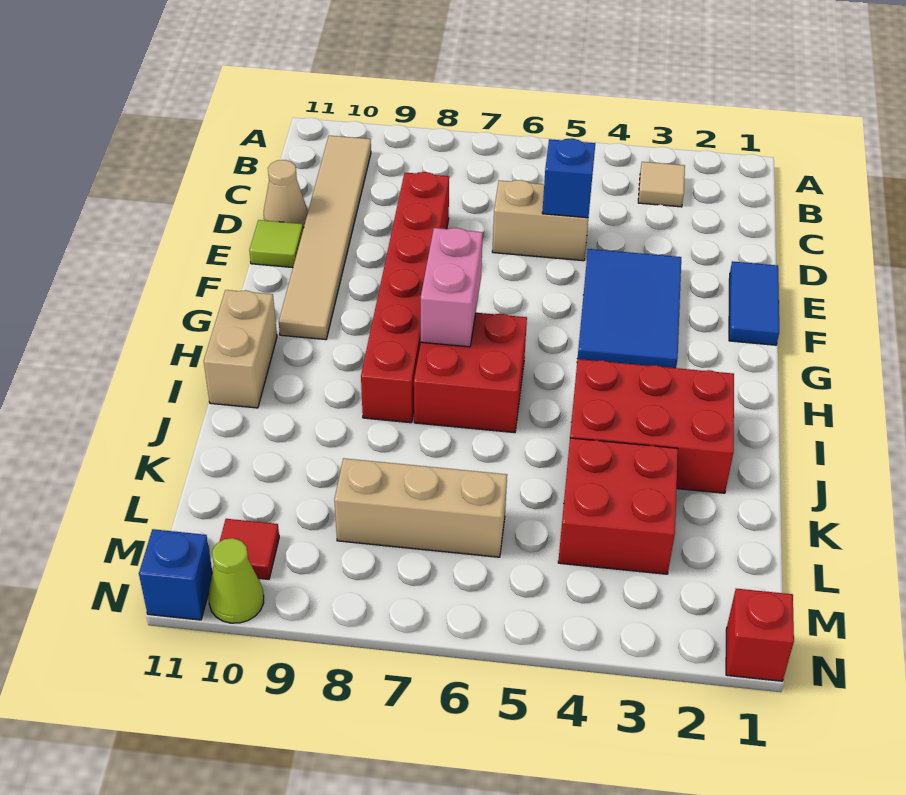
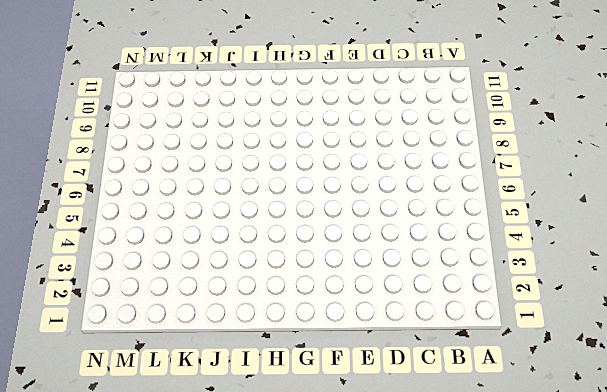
none -> tan 1x1 tile [638,162,685,207]
none -> tan 1x6 tile [279,136,371,340]
none -> tan 1x2 brick [492,180,588,261]

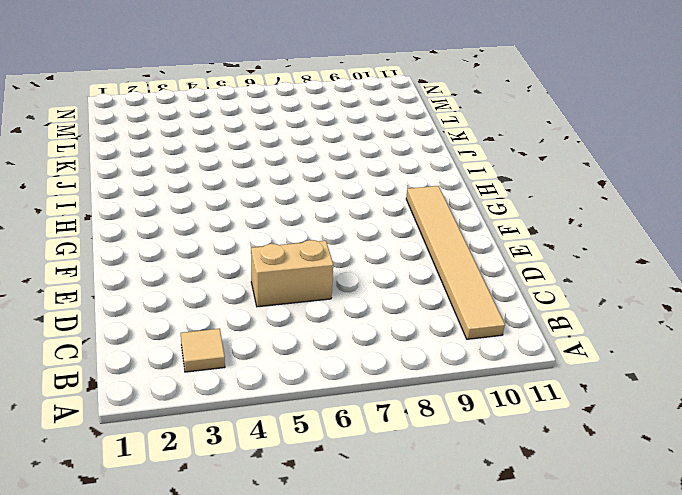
none -> red 1x6 brick [361,172,449,423]
none -> tan 1x1 cone [264,160,308,228]
none -> blue 1x2 tile [729,261,779,345]

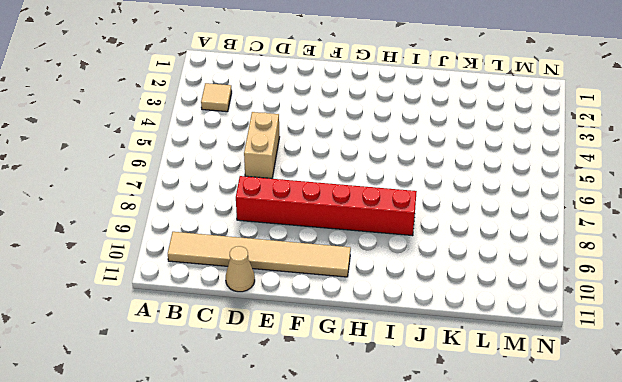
none -> blue 1x2 tile [729,261,779,345]
none -> blue 2x3 tile [577,249,681,368]
none -> lime 1x1 tile [249,220,303,268]

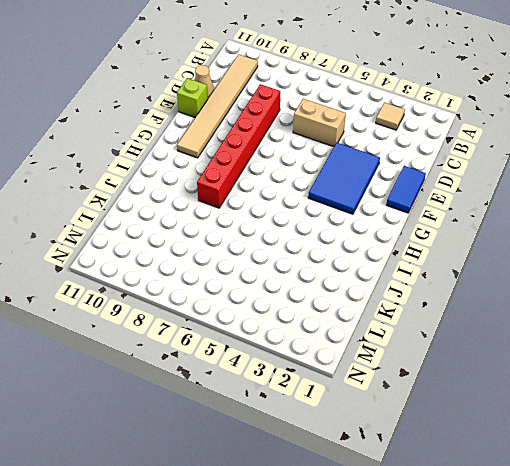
lime 1x1 brick [177,78,208,117] -> lime 1x1 tile [249,220,303,268]
none -> red 2x2 brick [414,313,527,433]
none -> tan 1x2 brick [204,290,277,408]
none -> red 2x3 brick [570,359,734,493]

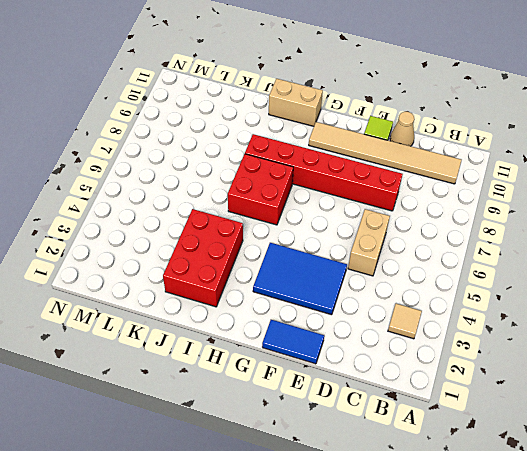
none -> red 2x2 brick [558,438,678,574]
none -> tan 1x3 brick [334,458,507,557]
none -> red 1x1 tile [219,519,279,579]

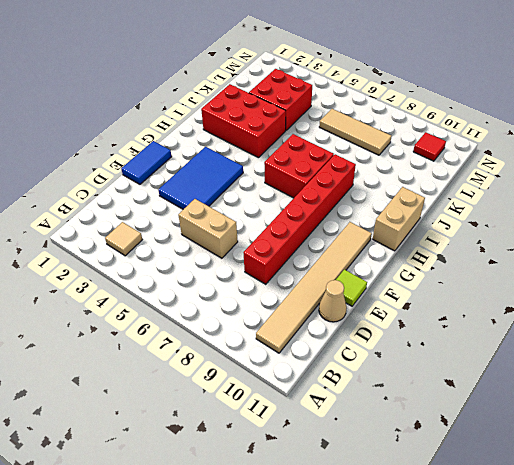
tan 1x3 tile [319,109,392,155] -> tan 1x3 brick [334,458,507,557]
none -> red 1x1 brick [726,589,794,681]
none -> lime 1x1 cone [208,538,264,623]
none -> blue 1x1 brick [139,529,212,620]

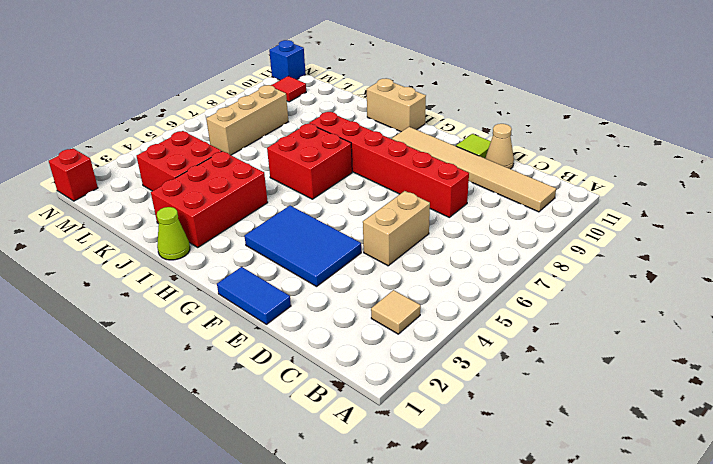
lime 1x1 cone [157,207,190,260] -> lime 1x1 cone moved to [208,538,264,623]
none -> blue 1x1 brick [542,138,595,218]
none -> pink 1x2 brick [421,228,483,347]

